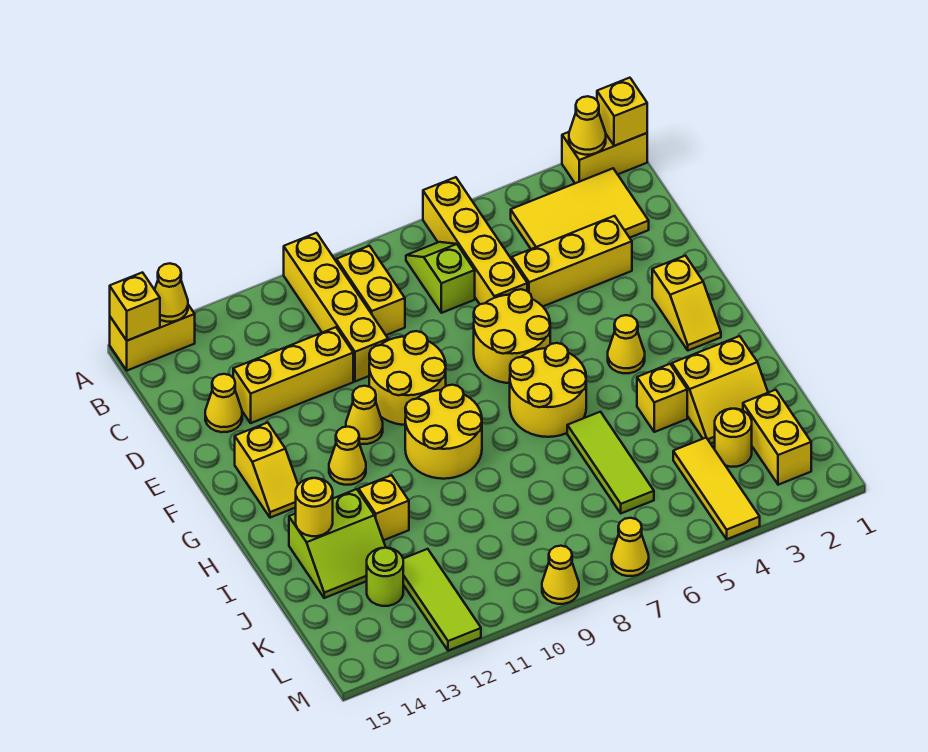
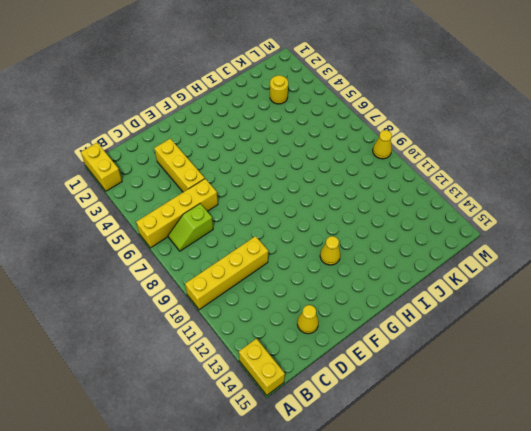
none -> yellow 2x3 tile [511,169,649,249]
none -> yellow 1x2 brick [336,246,405,335]
none -> yellow 1x3 brick [233,327,353,423]
none -> yellow 2x2 round brick [474,289,550,383]

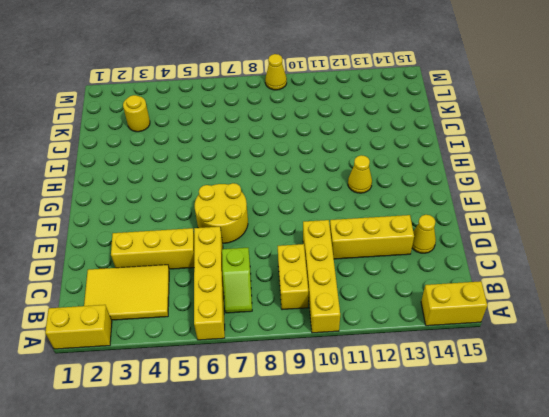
none -> yellow 2x2 round brick [369,331,446,425]
none -> yellow 1x2 slope [652,256,721,350]
none -> yellow 1x1 cone [346,386,383,444]
none -> yellow 1x2 slope [235,423,298,518]

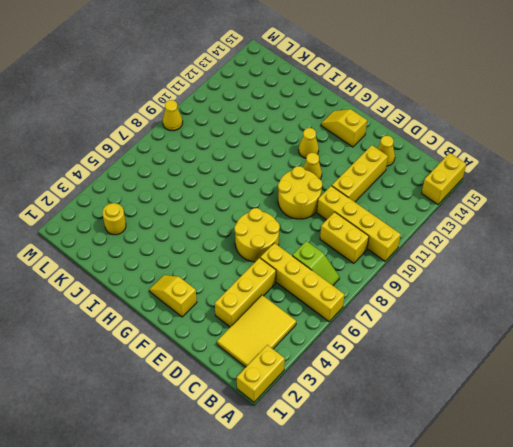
none -> yellow 1x1 cone [608,315,645,373]
none -> yellow 2x2 round brick [510,343,586,437]
none -> yellow 2x2 round brick [405,385,482,479]
none -> yellow 2x2 slope [672,336,768,444]

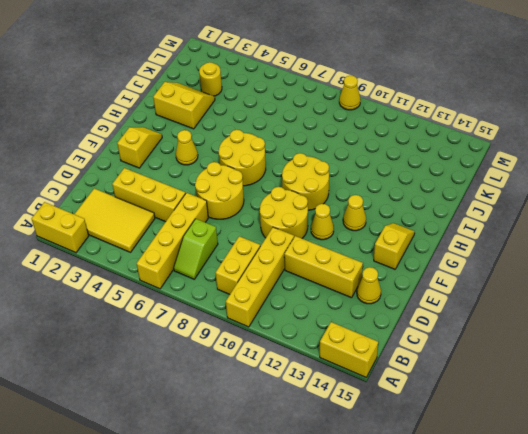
none -> yellow 1x1 brick [637,364,687,432]
none -> lime 1x3 tile [567,412,654,513]
none -> yellow 1x1 brick [359,475,409,540]
none -> lime 2x2 slope [289,489,386,598]

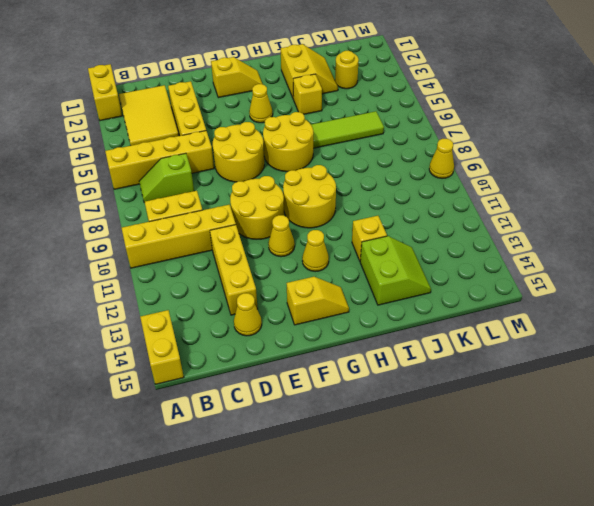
none -> yellow 1x2 brick [743,390,811,485]
none -> yellow 1x3 tile [673,438,760,539]
none -> lime 1x3 tile [403,549,481,651]
none -> lime 1x1 round brick [367,548,403,606]

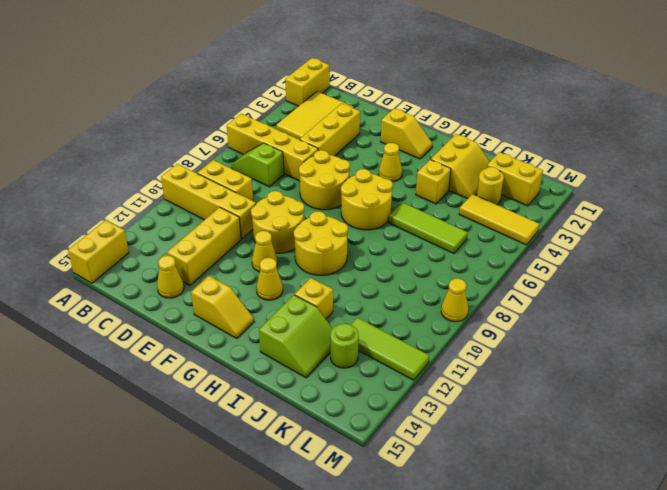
none -> yellow 1x1 cone [612,518,649,576]
none -> yellow 1x1 brick [597,78,647,146]
none -> yellow 1x1 cone [569,96,606,155]
none -> yellow 1x1 cone [155,263,188,322]

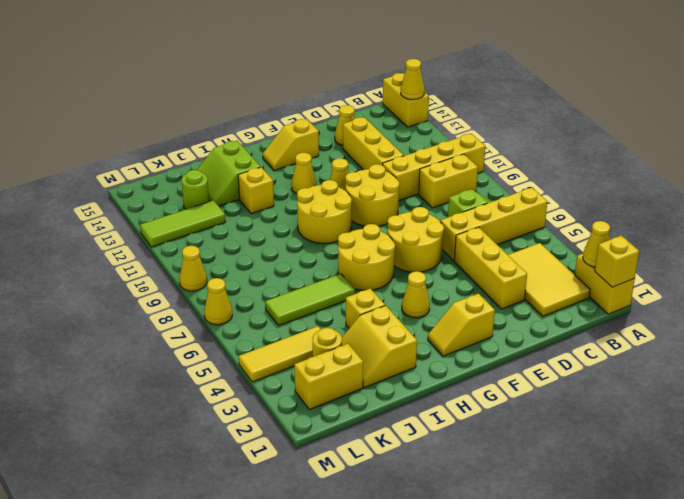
none -> yellow 1x1 brick [110,272,160,341]
none -> yellow 1x1 round brick [296,478,333,536]

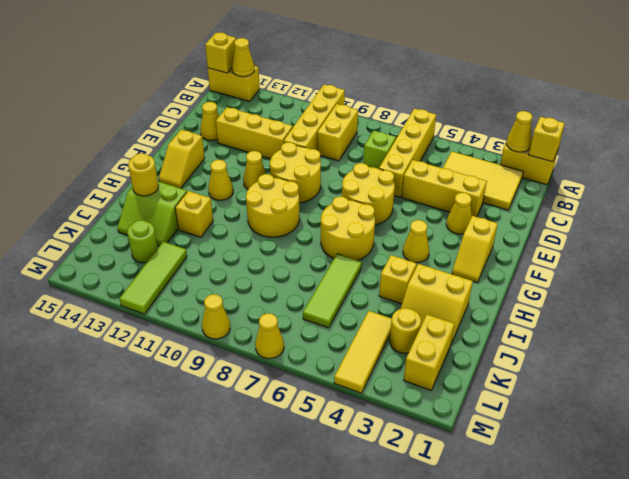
yellow 1x1 cone [446,193,472,234] -> none

